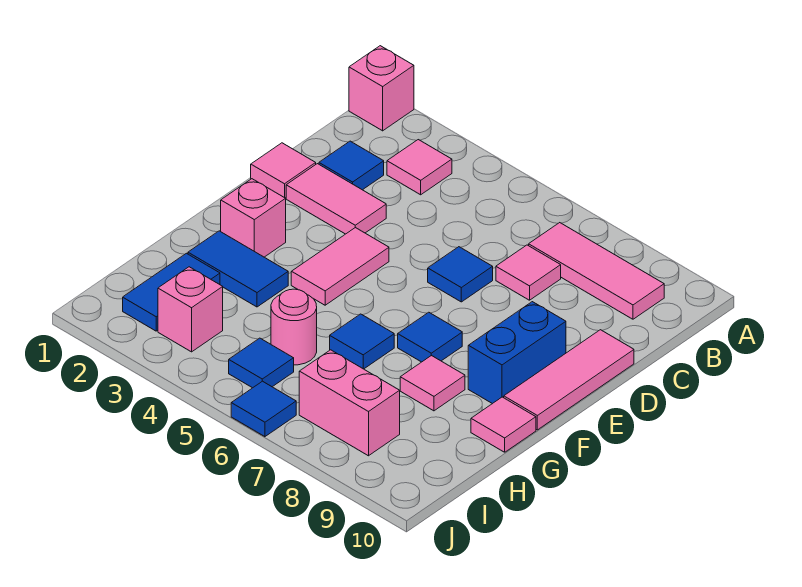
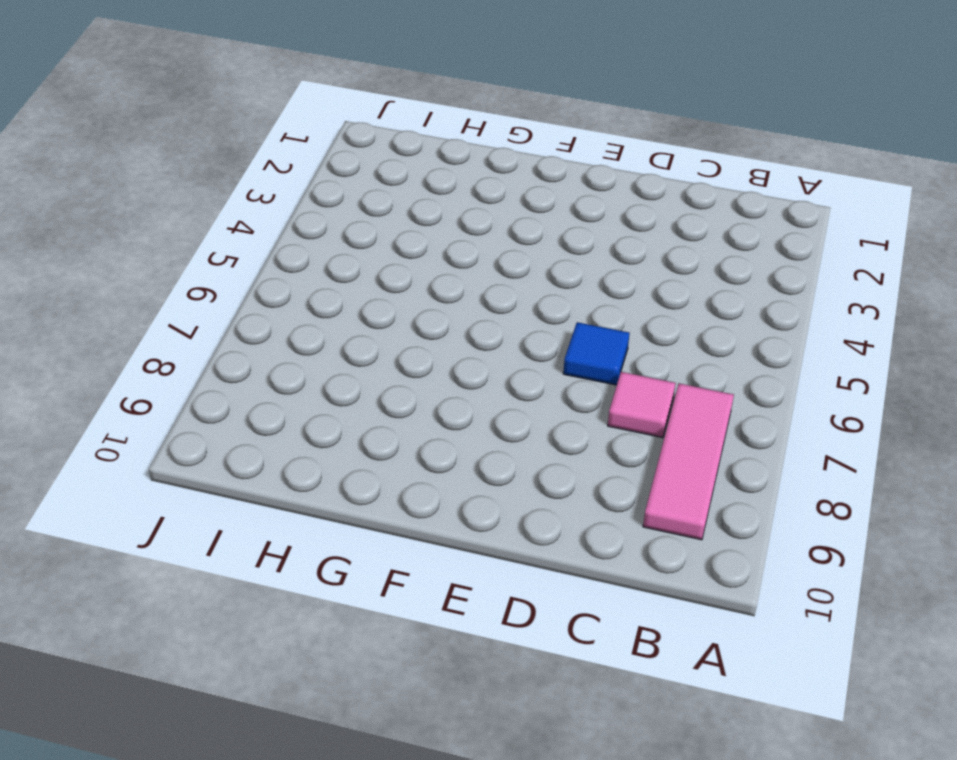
none -> pink 1x1 brick [349,46,414,131]
none -> pink 1x1 tile [387,140,452,195]
none -> blue 1x1 tile [319,141,384,190]

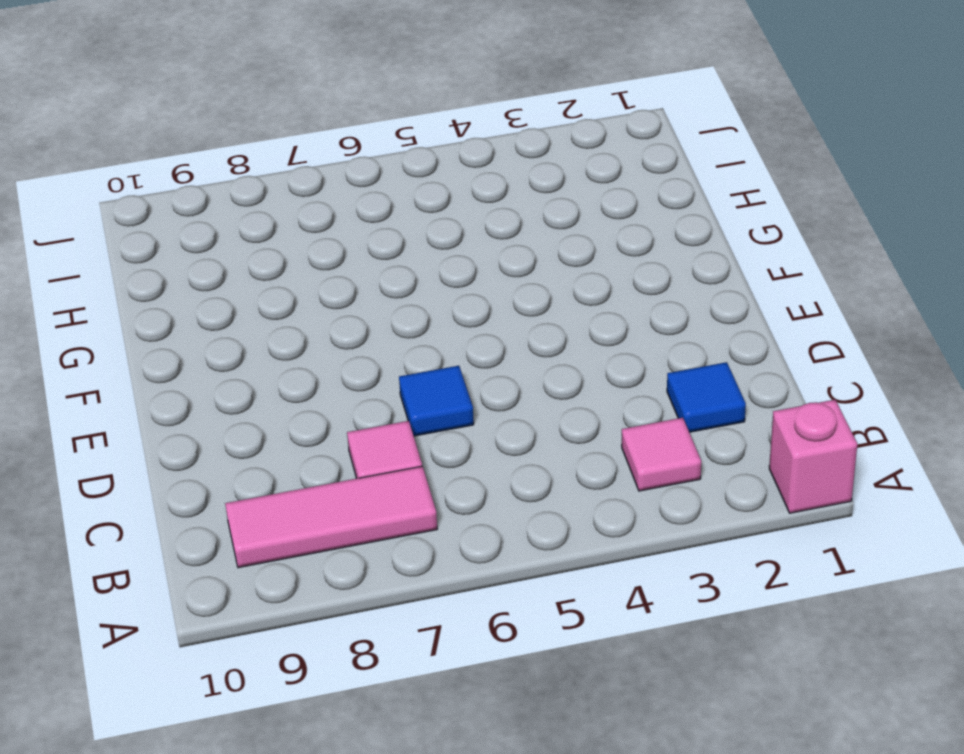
none -> pink 1x1 tile [251,143,316,198]
none -> pink 1x2 tile [286,164,386,234]
none -> pink 1x3 tile [504,330,634,430]

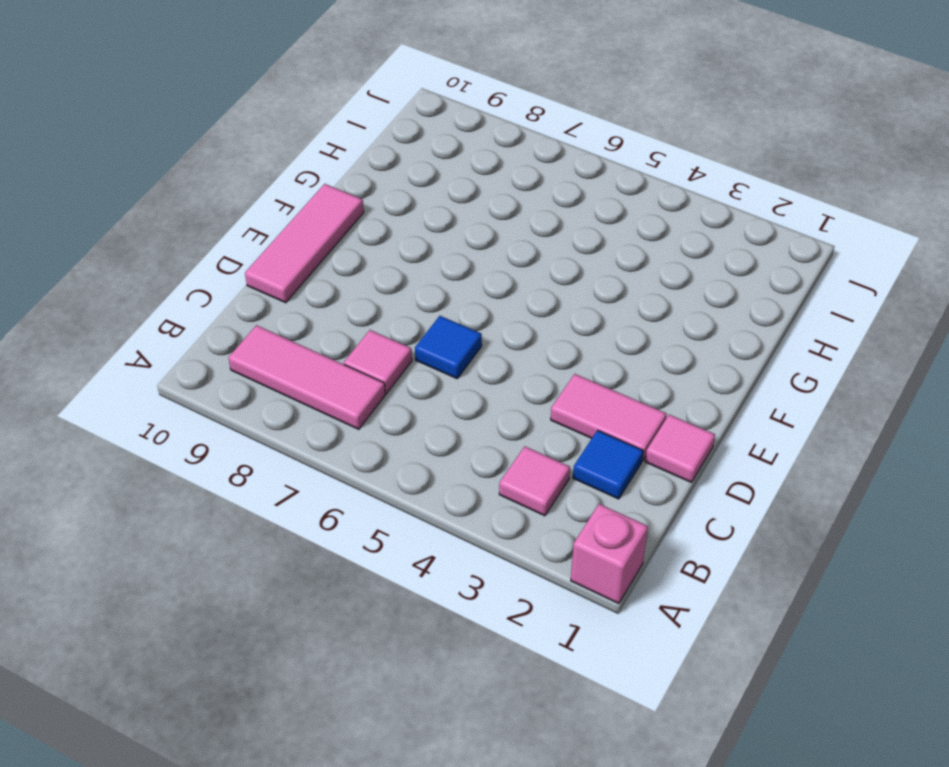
none -> pink 1x2 tile [291,228,389,305]
none -> blue 1x2 brick [468,302,566,404]
none -> pink 1x1 brick [221,179,286,257]

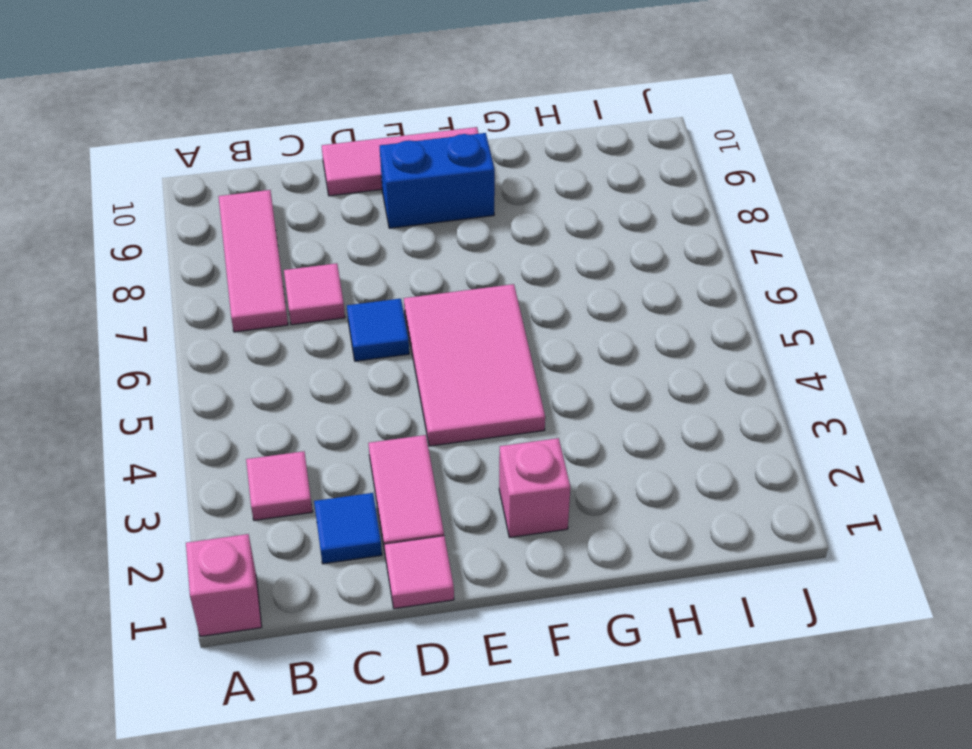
pink 2x3 tile [404,284,545,446] -> pink 1x2 tile [291,228,389,305]
none -> blue 1x1 tile [398,312,462,362]
none -> blue 1x2 tile [188,231,288,307]
none -> blue 1x1 tile [330,314,394,369]

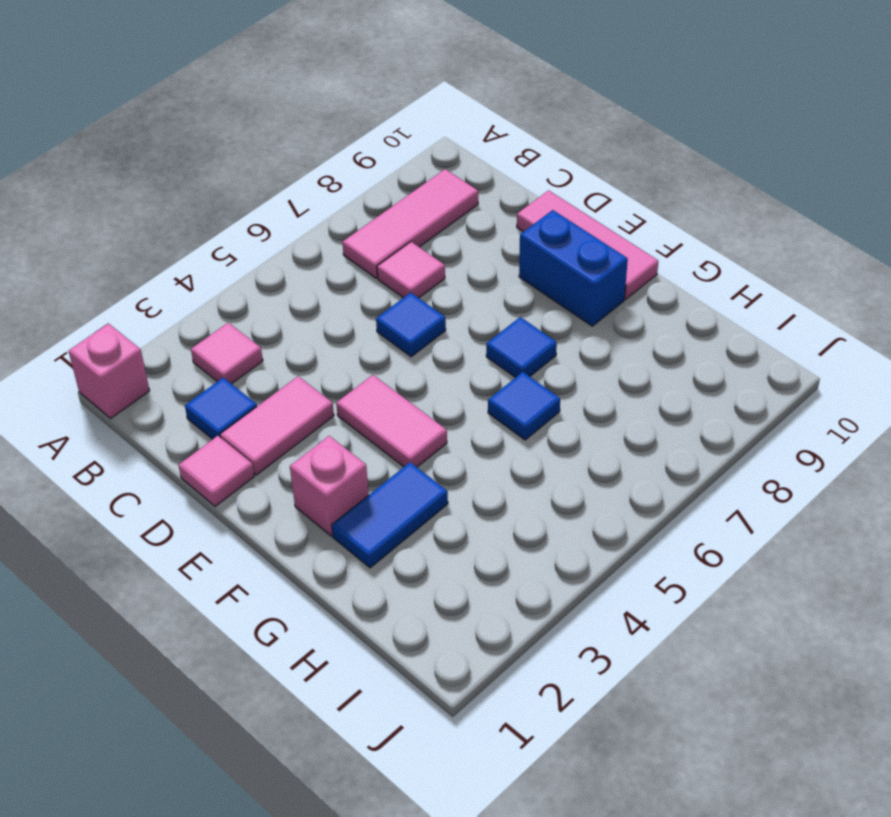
none -> pink 1x1 tile [400,355,465,411]
none -> pink 1x1 tile [471,397,536,452]
none -> blue 1x2 tile [123,253,220,331]

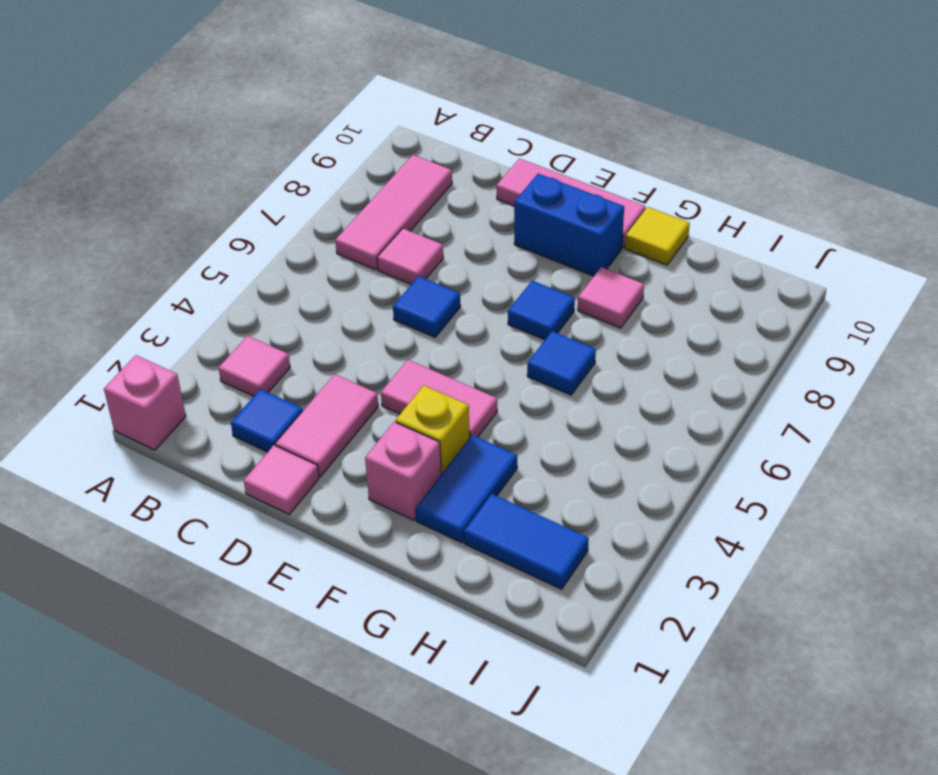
yellow 1x1 brick [396,385,470,474] -> none
yellow 1x1 tile [625,207,690,265] -> pink 1x1 tile [471,397,536,452]
none -> pink 1x1 round brick [271,289,317,365]
none -> pink 1x1 brick [158,267,223,352]
none -> blue 1x1 tile [229,338,294,388]

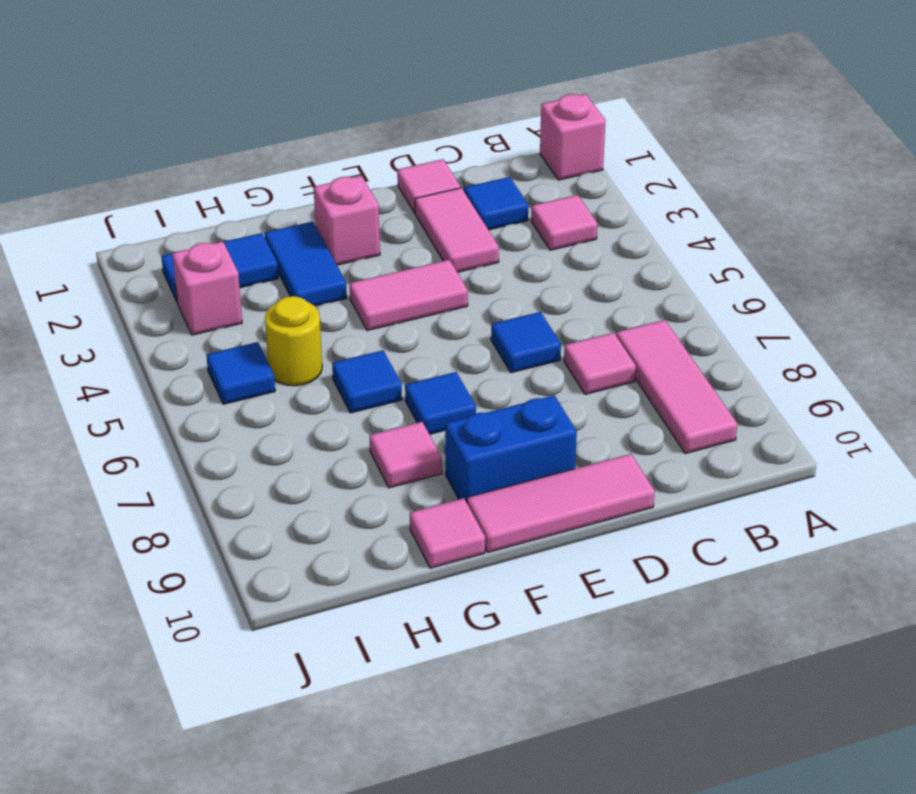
yellow 1x1 round brick [265,296,322,386] -> pink 1x1 round brick [271,289,317,365]
none -> pink 1x2 brick [299,350,400,456]
none -> blue 1x1 tile [231,381,296,437]

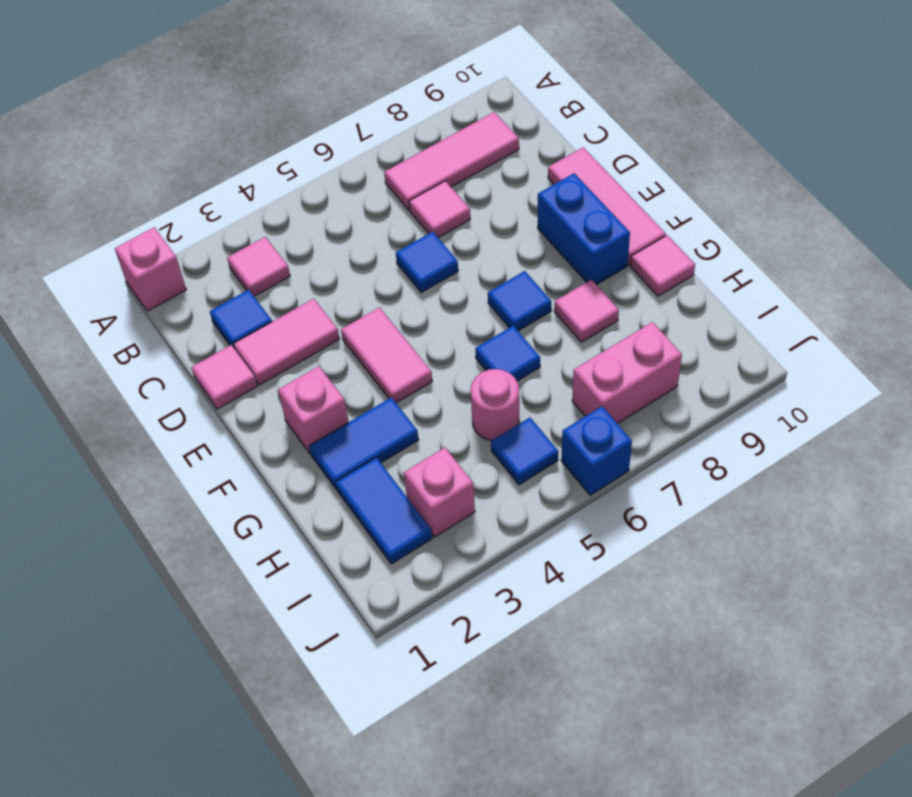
blue 1x1 brick [561,406,632,495] -> blue 1x1 tile [231,381,296,437]

